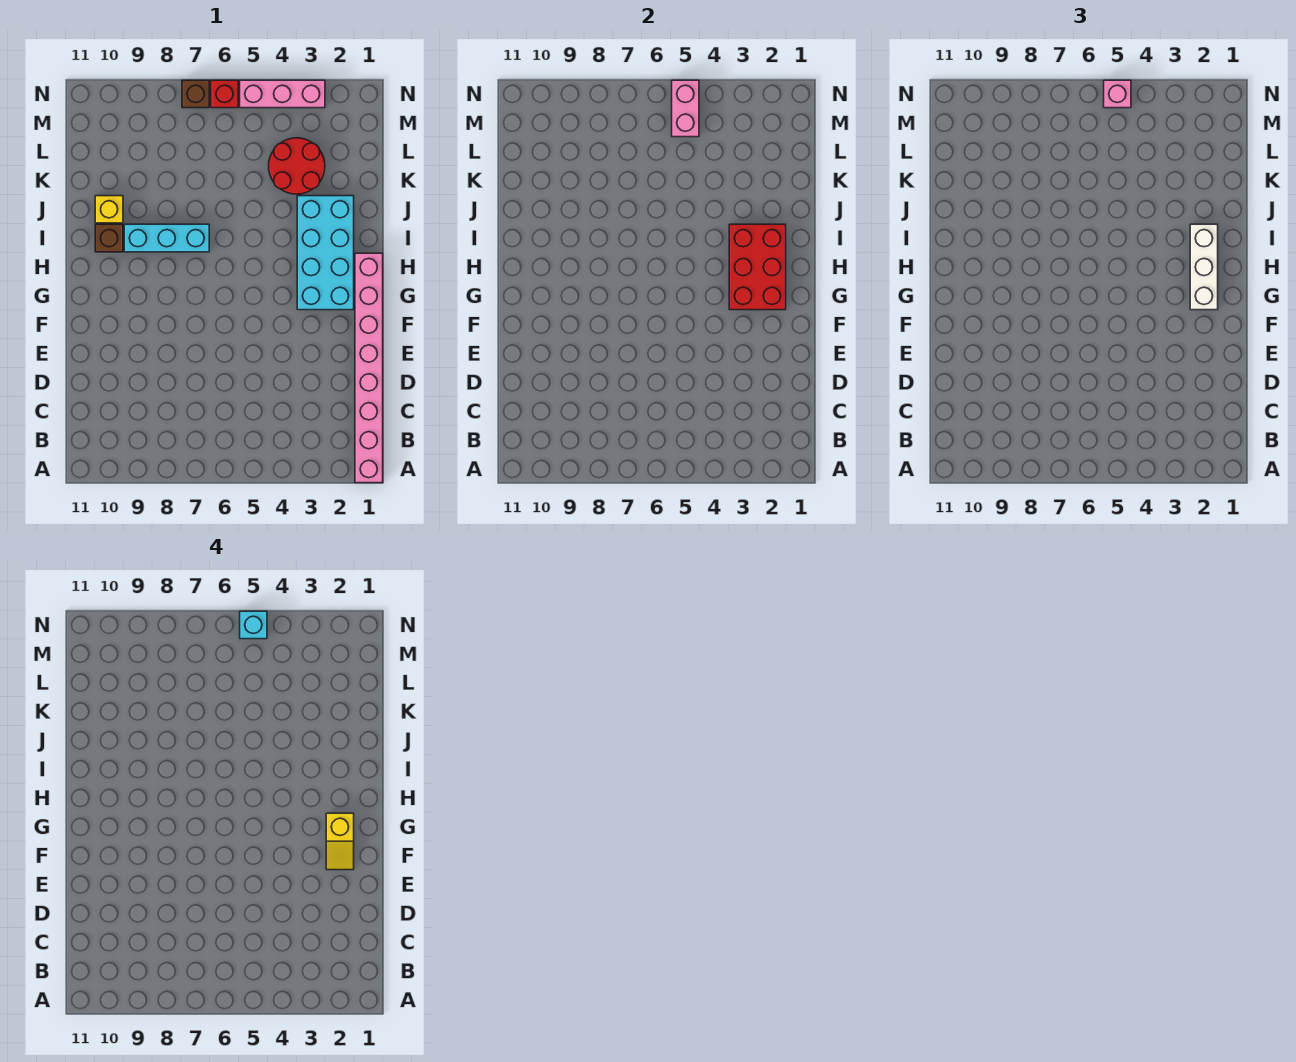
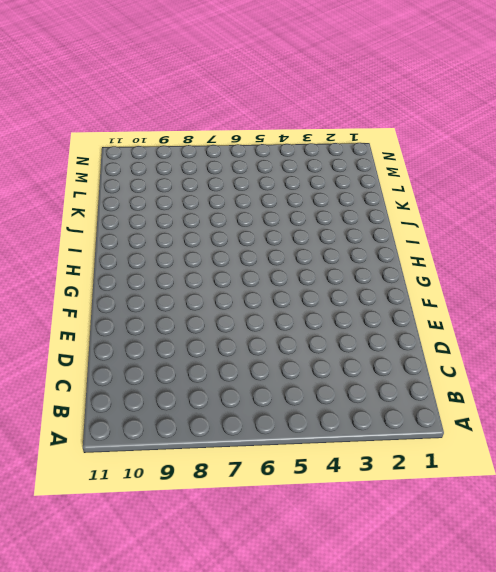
none -> pink 1x8 brick [355,253,383,483]
none -> cyan 2x4 brick [297,196,354,310]
none -> cyan 1x3 brick [124,224,209,252]

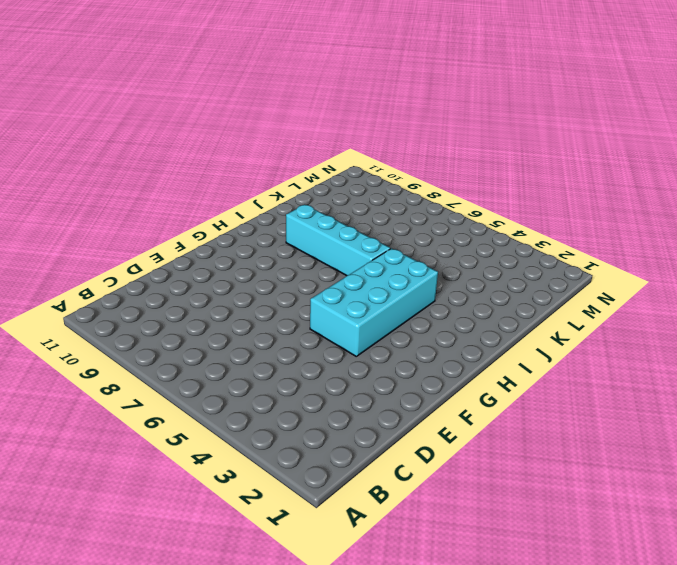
cyan 2x4 brick [310,248,438,356] -> cyan 2x4 brick moved to [297,196,354,310]
cyan 1x4 brick [286,205,390,276] -> cyan 1x3 brick [124,224,209,252]
none -> pink 1x8 brick [355,253,383,483]
none -> brown 1x1 brick [95,224,123,252]
none -> yellow 1x1 brick [95,196,123,223]

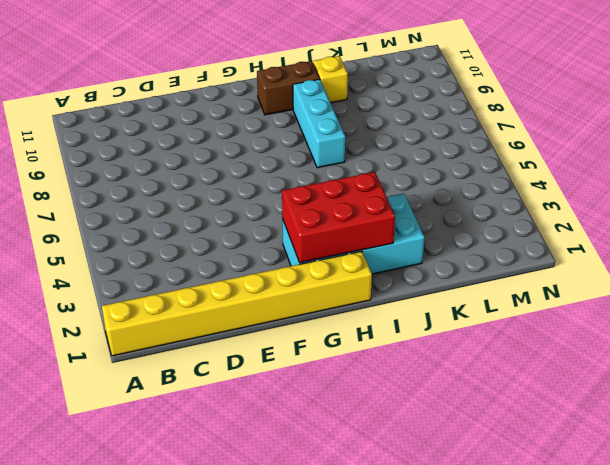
yellow 1x8 brick [102,251,372,356] -> pink 1x8 brick [355,253,383,483]
brown 1x2 brick [257,61,320,115] -> brown 1x1 brick [95,224,123,252]
none -> red 2x2 round brick [269,138,325,194]
none -> pink 1x3 brick [240,80,325,108]
none -> red 1x1 brick [211,80,238,108]

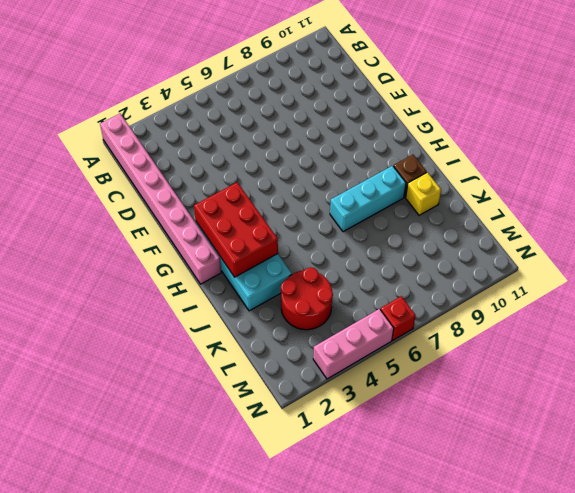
none -> brown 1x1 brick [182,80,209,108]
none -> pink 1x2 brick [672,80,699,137]
none -> white 1x3 brick [1190,224,1218,310]

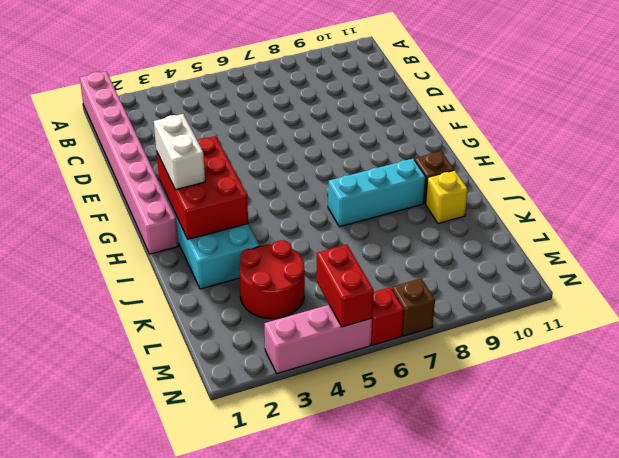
white 1x2 brick [154,114,205,190] -> white 1x3 brick [1190,224,1218,310]
red 1x2 brick [316,245,374,327] -> pink 1x2 brick [672,80,699,137]
none -> pink 1x1 brick [1104,80,1131,108]
none -> yellow 1x2 slope [326,813,354,870]
none -> cyan 1x1 brick [240,611,267,639]

